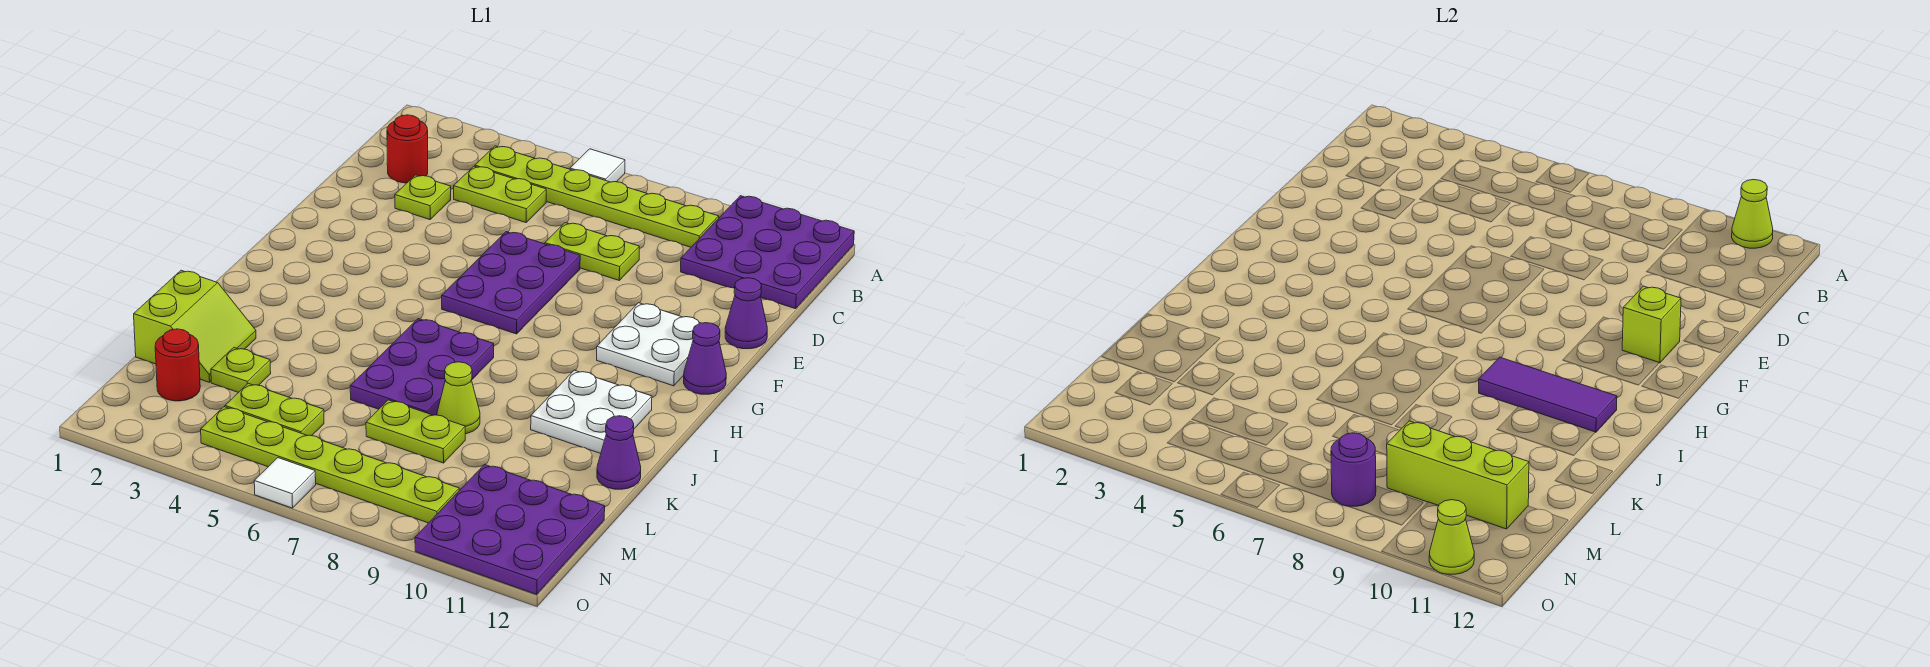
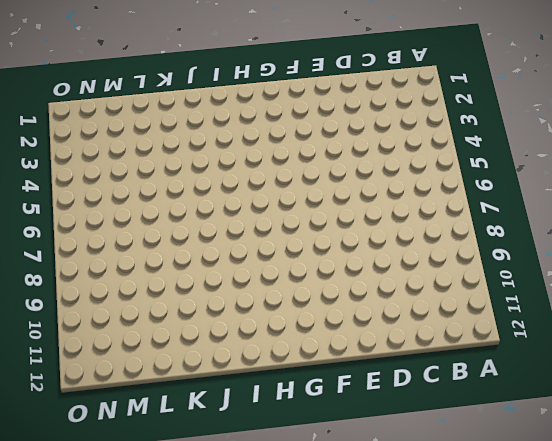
none -> white 1x1 tile [570,149,625,182]
none -> purple 3x3 plate [681,196,854,309]
none -> lime 1x6 plate [475,146,719,247]

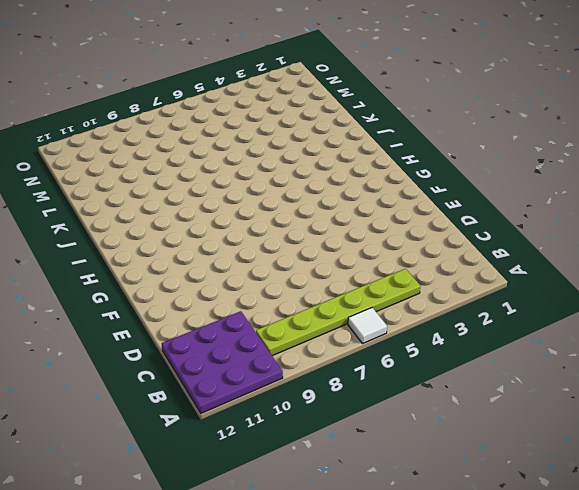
none -> red 1x1 round brick [387,115,428,183]
none -> lime 1x2 plate [454,166,546,222]
none -> lime 1x1 plate [395,175,451,219]

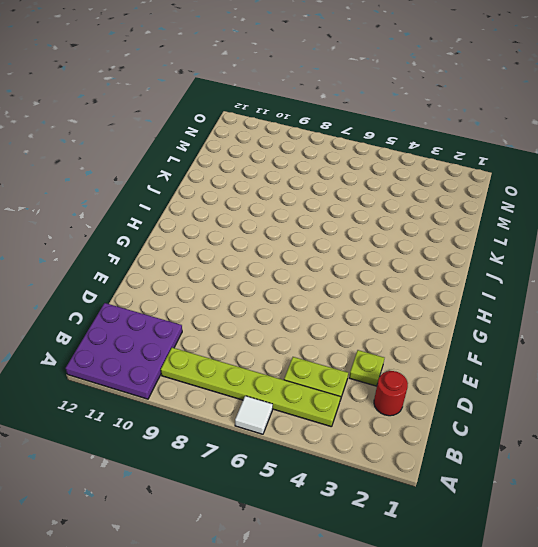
none -> lime 1x2 plate [545,223,639,280]
none -> purple 2x3 plate [442,232,580,334]
none -> purple 1x1 cone [725,278,767,349]

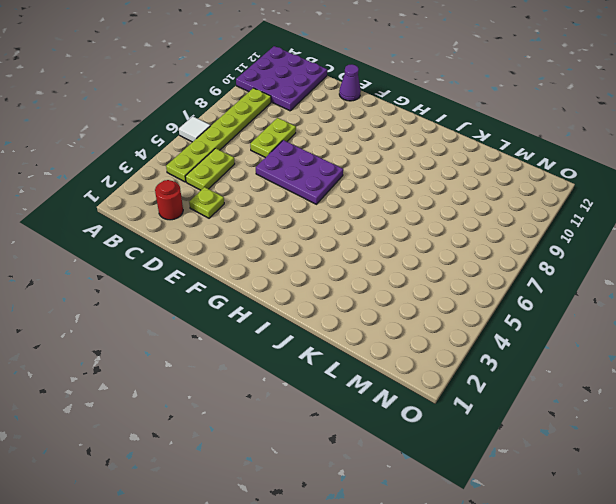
none -> white 2x2 plate [597,303,700,386]
none -> purple 1x1 cone [684,323,726,394]
none -> purple 2x3 plate [350,319,494,415]

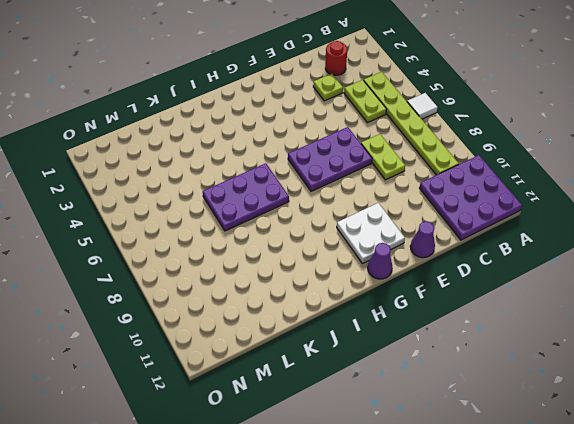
none -> white 2x2 plate [531,370,652,453]
none -> lime 2x2 slope [134,270,256,382]
none -> lime 1x1 cone [437,362,480,434]

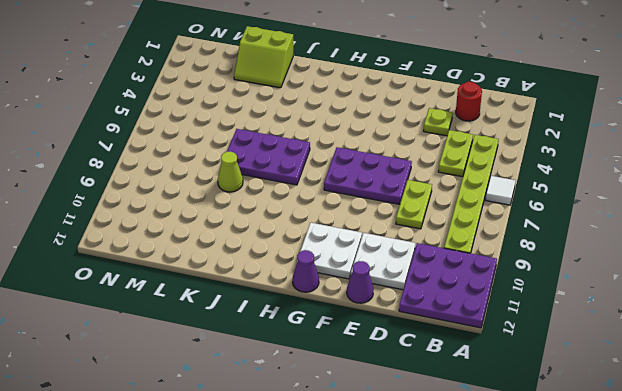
white 2x2 plate [351,233,415,290] -> white 2x2 plate moved to [531,370,652,453]
none -> purple 1x1 cone [597,416,641,489]
none -> lime 1x1 plate [211,348,271,393]
none -> lime 1x2 plate [366,400,465,463]

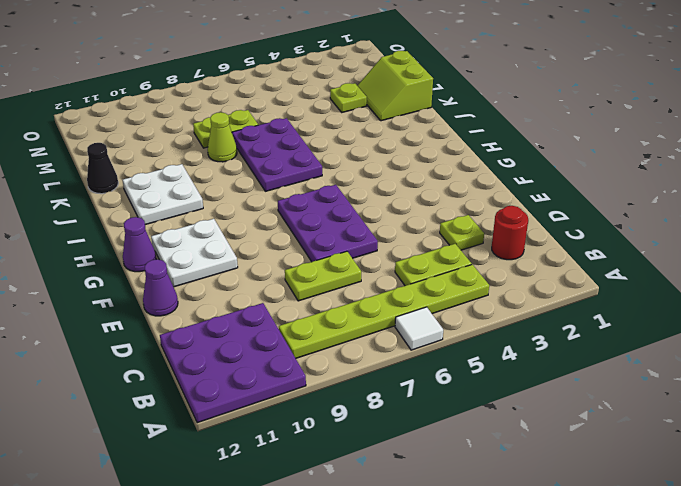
black 1x1 cone [87,143,118,194] -> purple 1x1 cone [597,416,641,489]
none -> red 1x1 round brick [155,329,200,401]
none -> lime 1x2 plate [225,383,324,436]
none -> purple 3x3 plate [415,465,605,594]

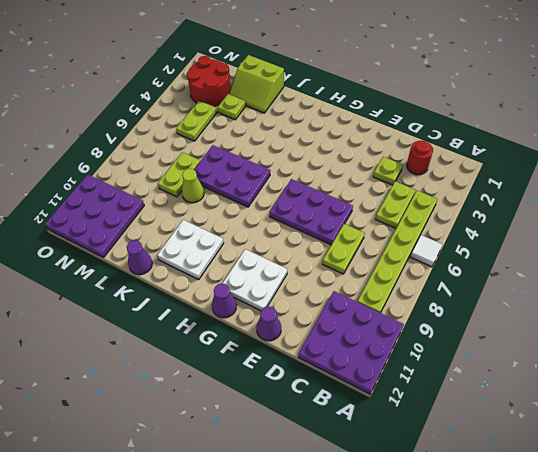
red 2x2 round brick [187,56,231,106] -> red 1x1 round brick [155,329,200,401]
none -> lime 1x6 plate [201,407,459,523]
none -> white 1x1 tile [254,458,316,508]
none -> lime 1x1 cone [1732,180,1773,248]

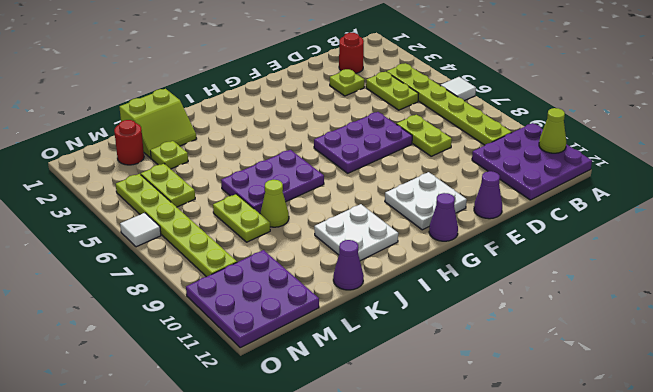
none -> lime 1x1 brick [1622,286,1681,363]
none -> purple 1x3 tile [1479,357,1617,432]
none -> lime 1x3 brick [1387,421,1529,529]

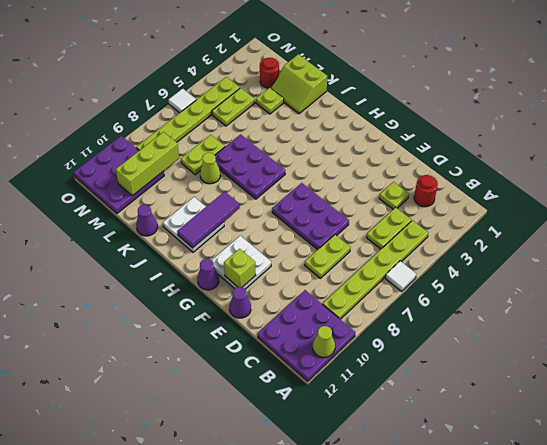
none -> purple 1x1 round brick [1331,433,1376,506]
none -> lime 1x1 cone [1429,500,1474,574]

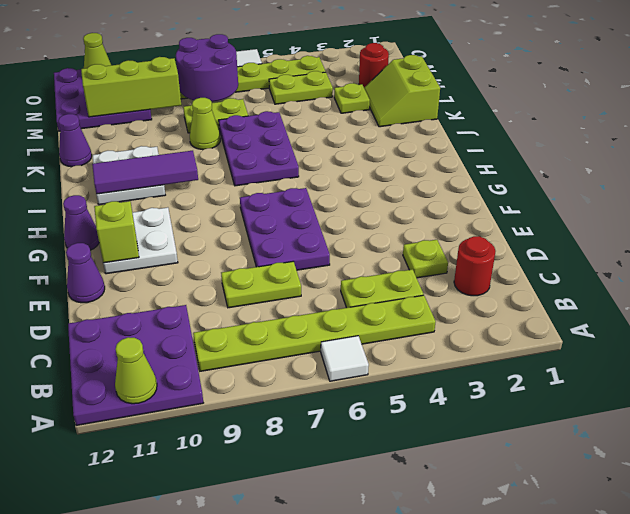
purple 2x2 round brick [176,34,238,102] -> purple 1x1 round brick [1331,433,1376,506]

